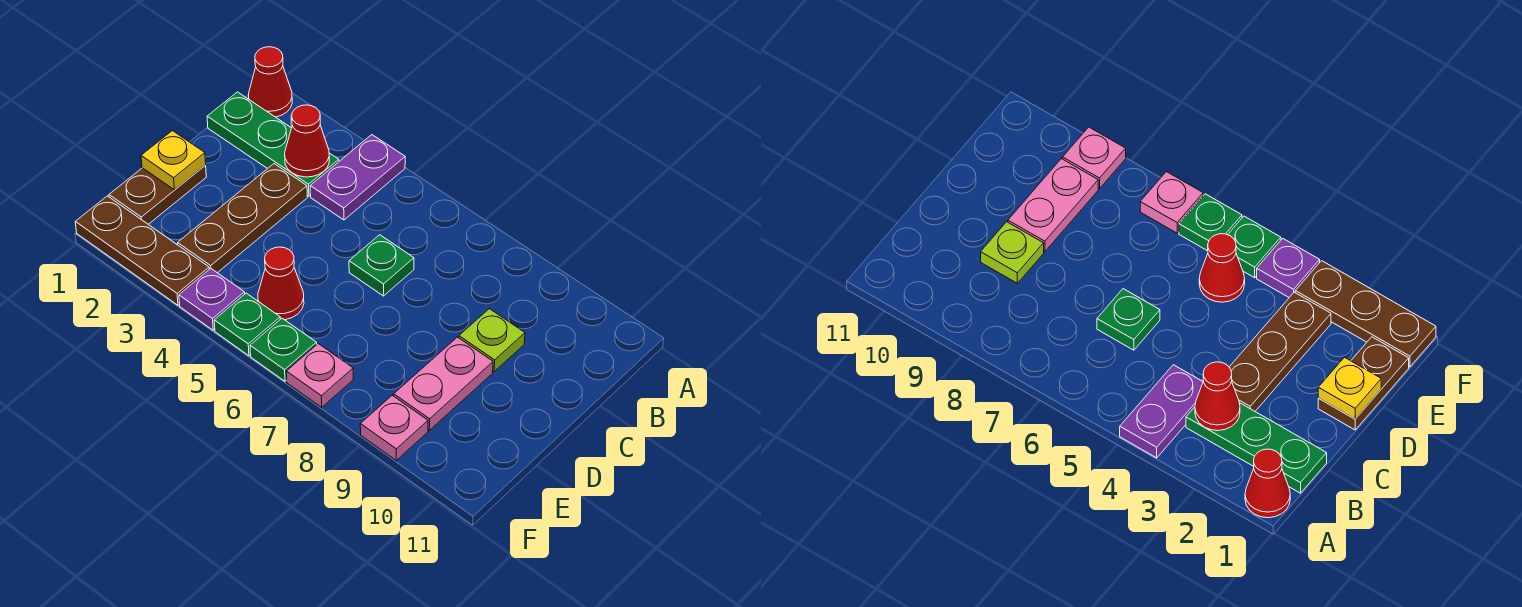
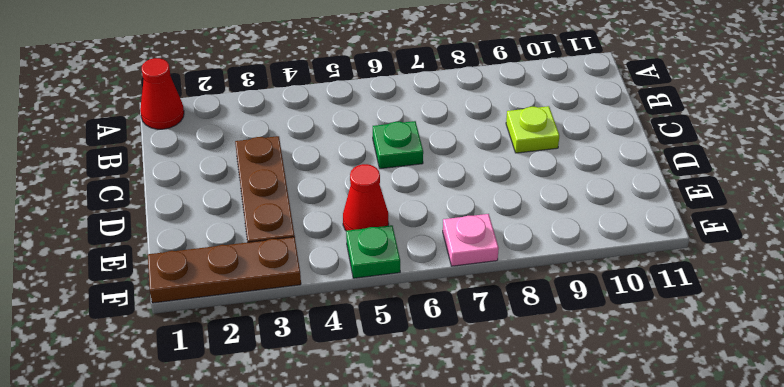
none -> purple 1x2 plate [310,135,405,220]
none -> green 1x3 plate [207,92,339,196]
none -> brown 1x2 plate [109,165,206,224]

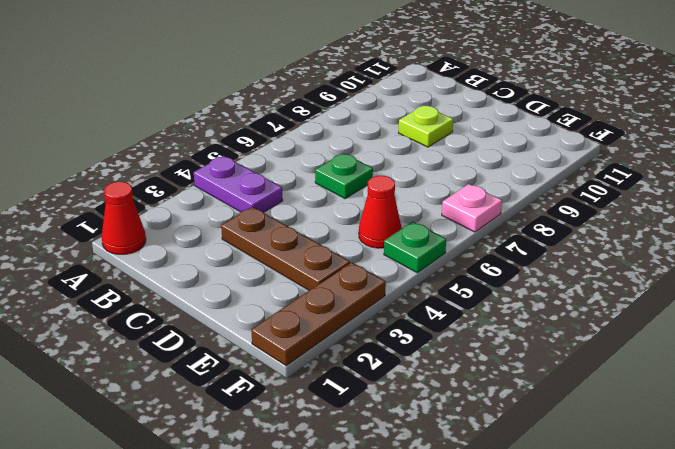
none -> green 1x3 plate [207,92,339,196]
none -> brown 1x2 plate [109,165,206,224]
none -> pink 1x2 plate [394,337,493,430]

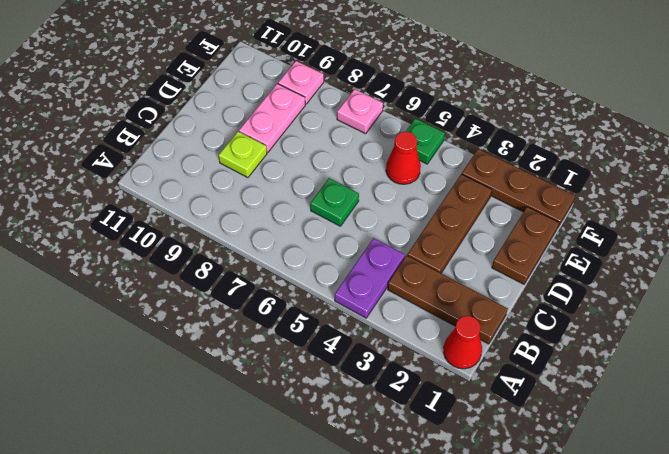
brown 1x3 plate [388,256,508,344] -> green 1x3 plate [207,92,339,196]
none -> purple 1x1 plate [179,269,245,330]
none -> green 1x1 plate [250,318,317,381]
none -> red 1x1 cone [285,105,329,177]

